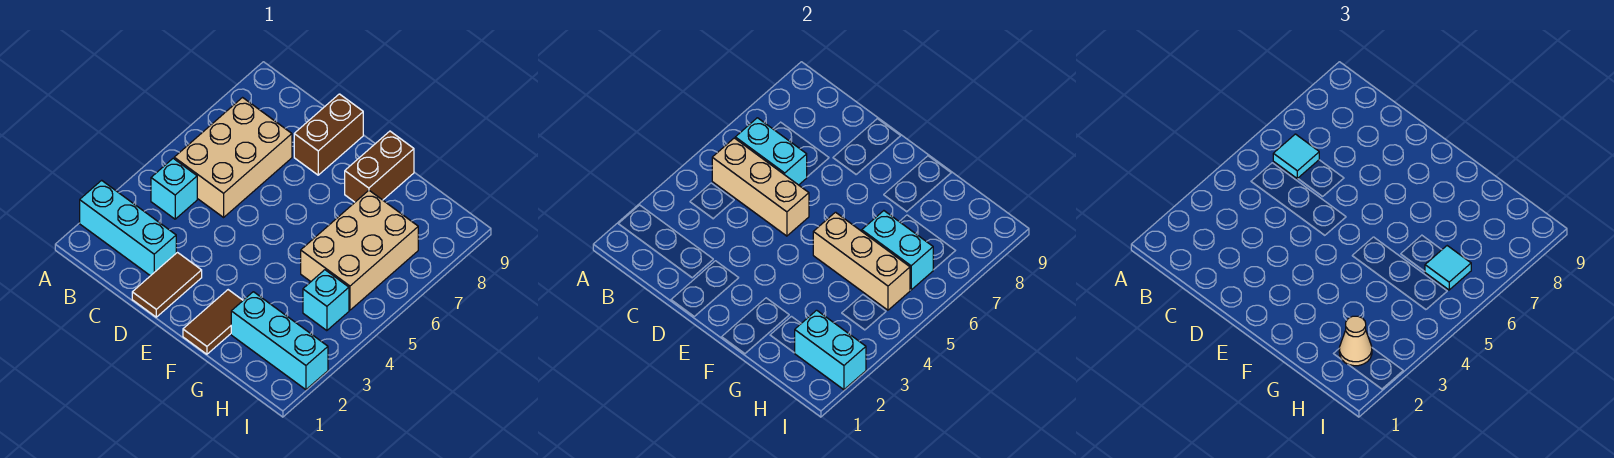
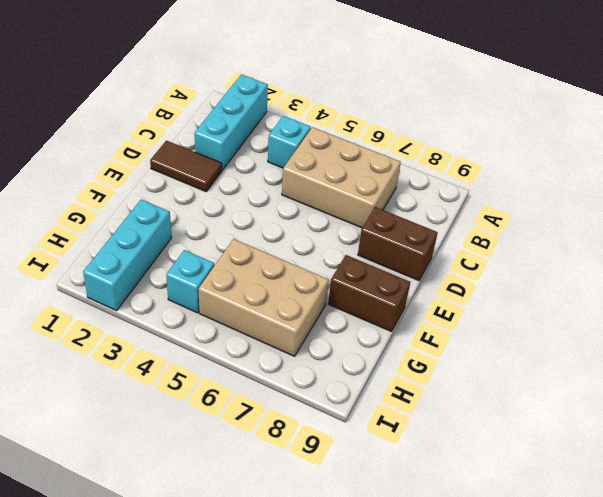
none -> brown 1x2 tile [183,290,243,354]
none -> tan 1x3 brick [712,138,809,236]
none -> cyan 1x2 brick [735,118,807,185]

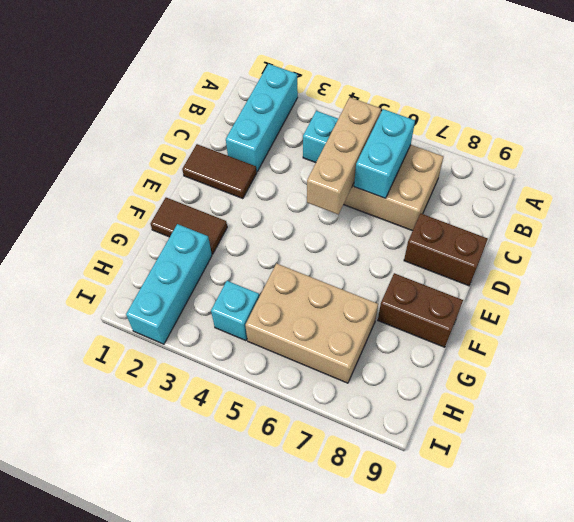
none -> tan 1x3 brick [813,212,910,310]
none -> cyan 1x2 brick [862,211,933,290]
none -> cyan 1x2 brick [795,310,866,390]

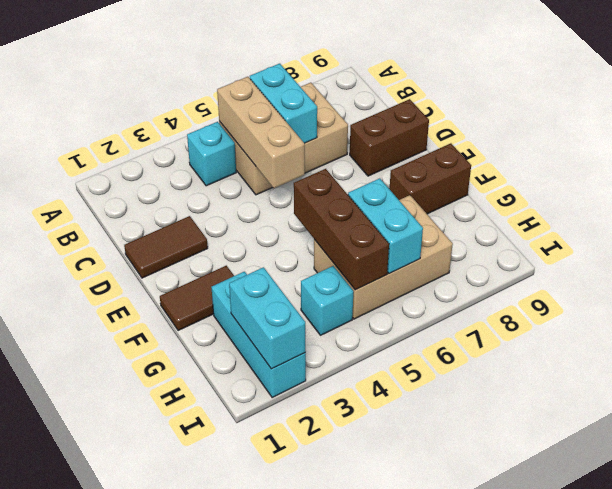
brown 1x3 brick [294,169,389,290] -> tan 1x3 brick [813,212,910,310]
none -> cyan 1x3 brick [80,180,176,276]
none -> cyan 1x1 tile [1273,134,1319,179]
none -> tan 1x1 cone [1339,316,1372,366]

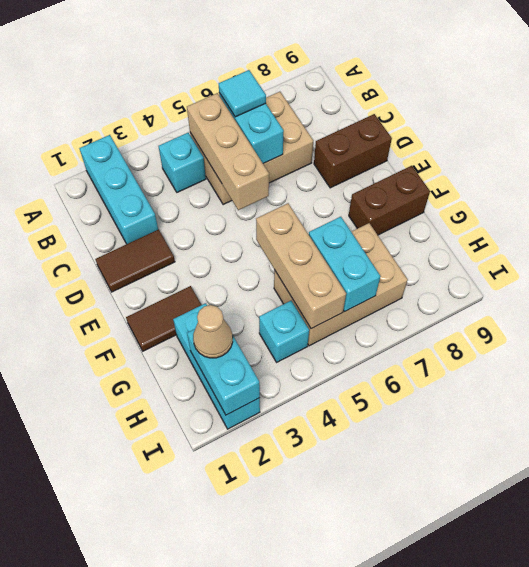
none -> cyan 1x1 tile [1425,246,1471,290]

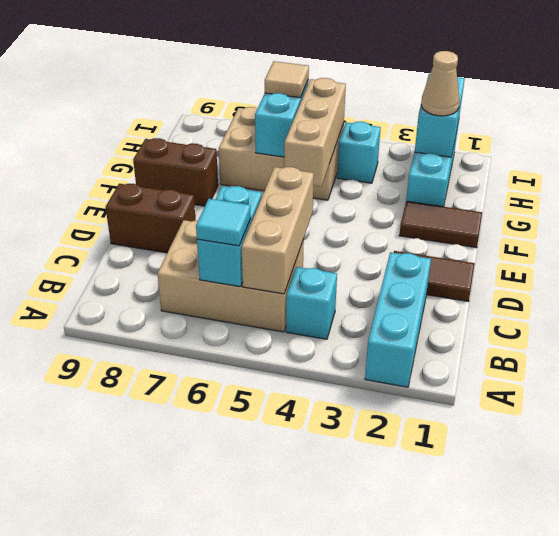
tan 1x1 tile [265,61,309,98] -> cyan 1x1 tile [1425,246,1471,290]

